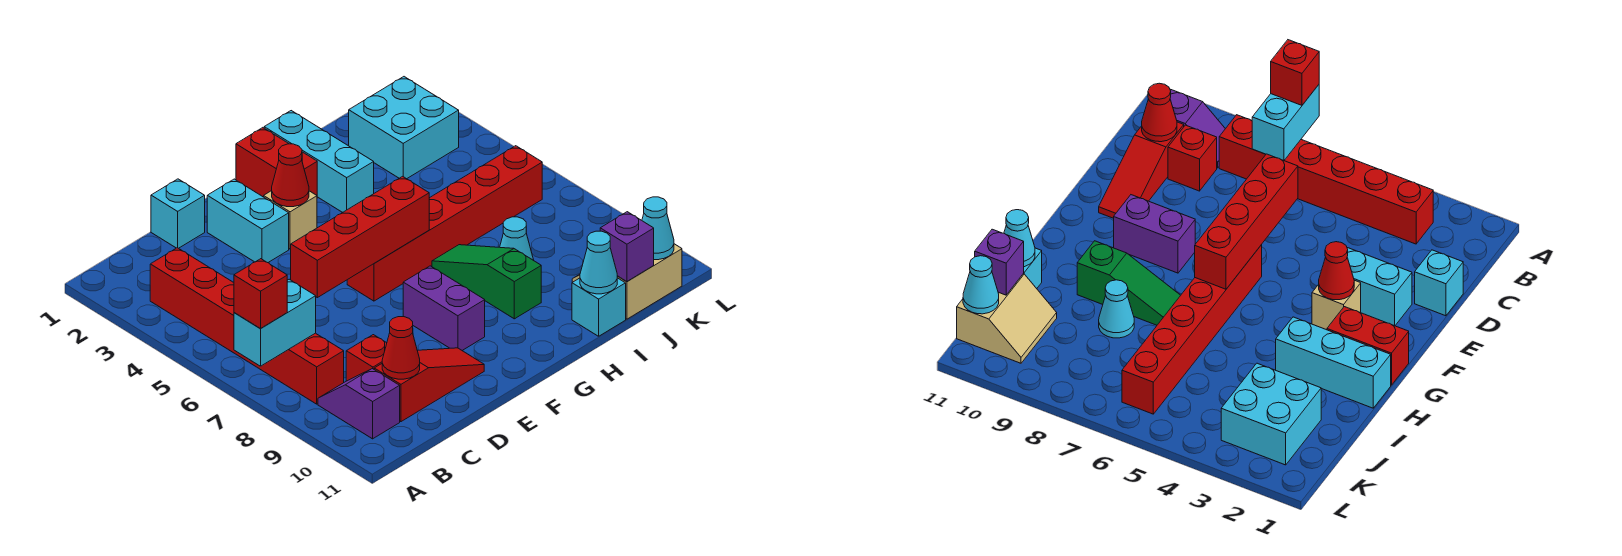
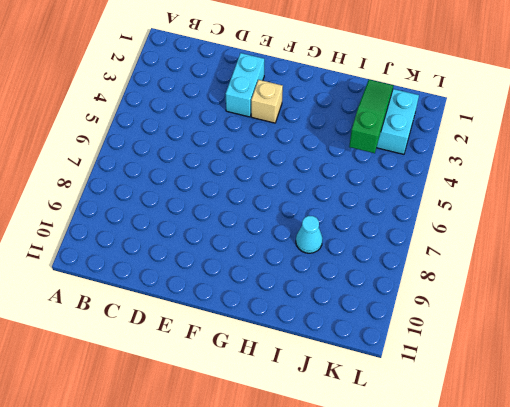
green 1x3 slope [349,80,393,153] -> green 1x3 slope moved to [432,245,541,319]
none -> red 1x6 brick [150,248,344,404]
none -> purple 1x2 slope [318,369,400,439]
none -> red 1x1 brick [346,335,387,381]

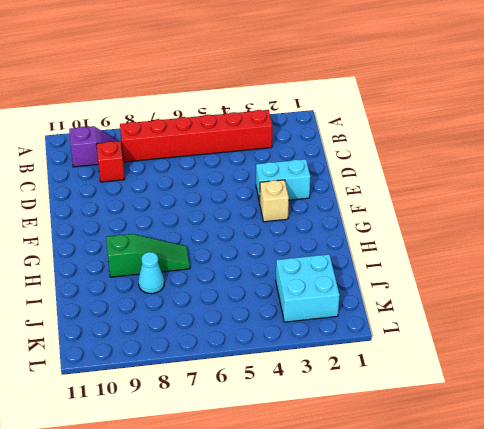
none -> red 1x3 slope [374,348,484,422]
none -> cyan 1x1 brick [151,179,205,248]
none -> red 1x6 brick [347,146,542,301]

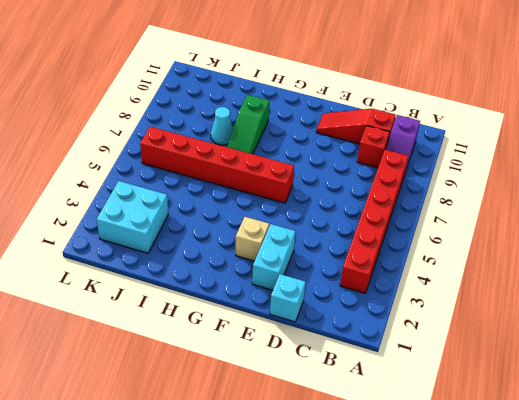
none -> purple 1x2 brick [403,266,485,350]
none -> red 1x2 brick [236,128,317,197]
none -> cyan 1x3 brick [264,111,374,212]

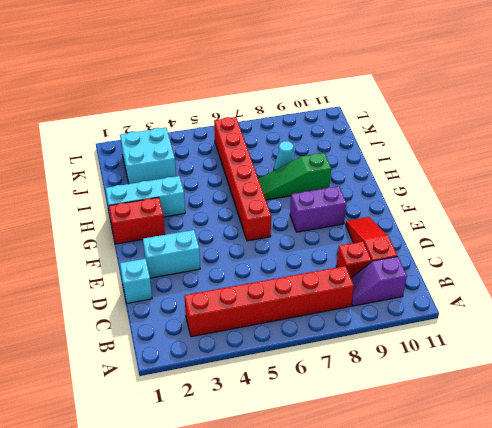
none -> tan 1x1 brick [264,191,317,249]
none -> cyan 1x1 brick [572,278,626,336]
none -> tan 2x2 slope [572,244,682,319]

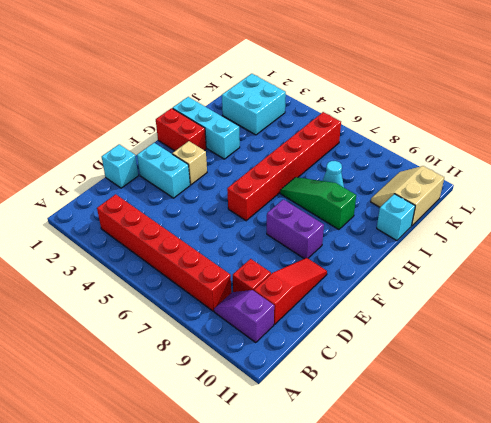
none -> cyan 1x2 brick [234,279,316,366]
none -> red 1x1 cone [382,317,420,379]
none -> red 1x4 brick [291,176,429,298]

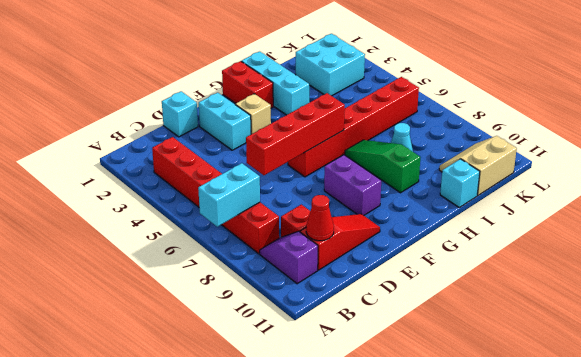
none -> red 1x1 cone [272,144,309,207]
none -> cyan 1x1 cone [580,231,617,294]
none -> purple 1x1 brick [600,212,654,282]

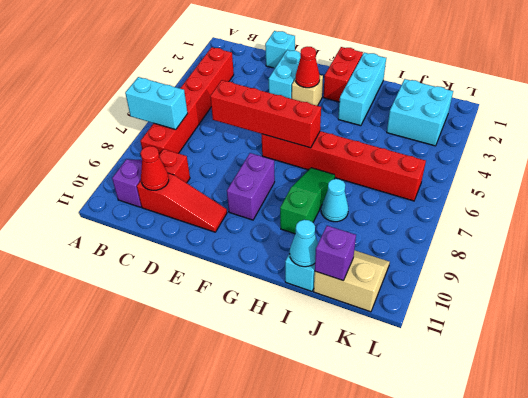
none -> cyan 1x1 cone [642,197,674,260]
none -> red 1x1 brick [234,259,287,328]

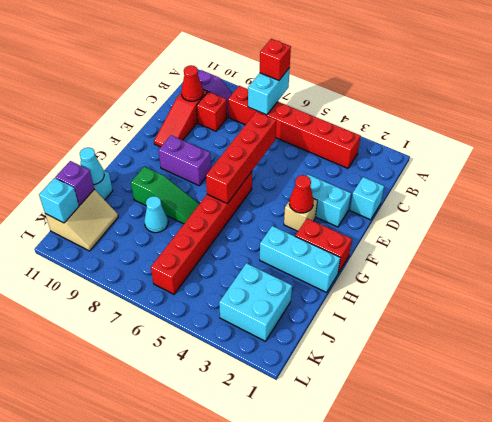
cyan 1x1 brick [39,178,79,223] -> cyan 1x1 cone [642,197,674,260]

